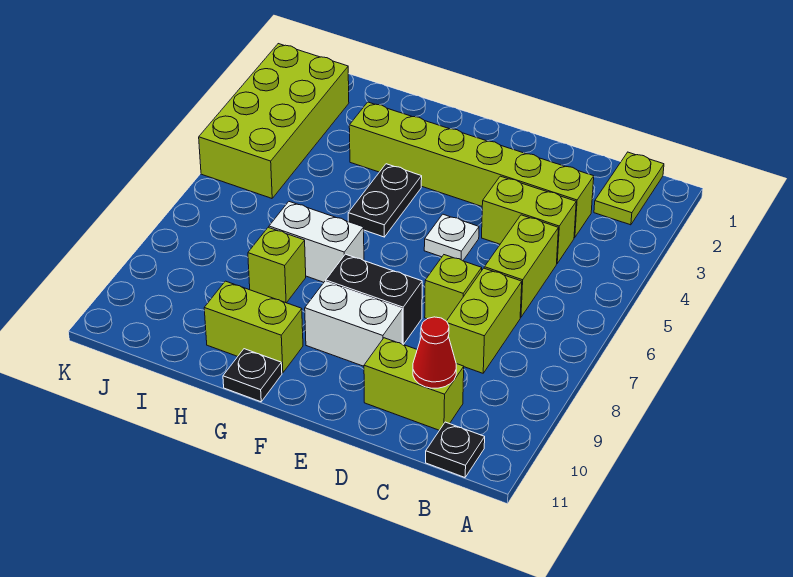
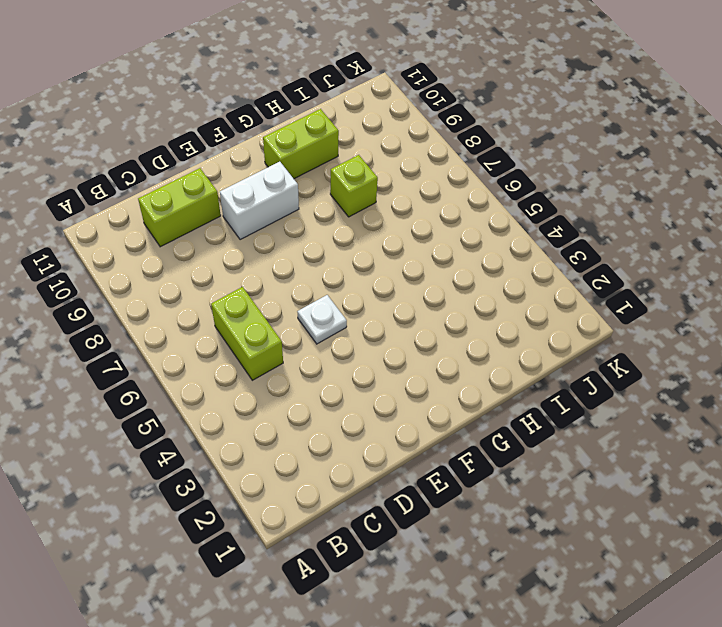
none -> lime 1x2 plate [594,152,664,225]
none -> black 1x1 plate [426,422,485,477]
none -> lime 1x6 brick [349,102,594,238]

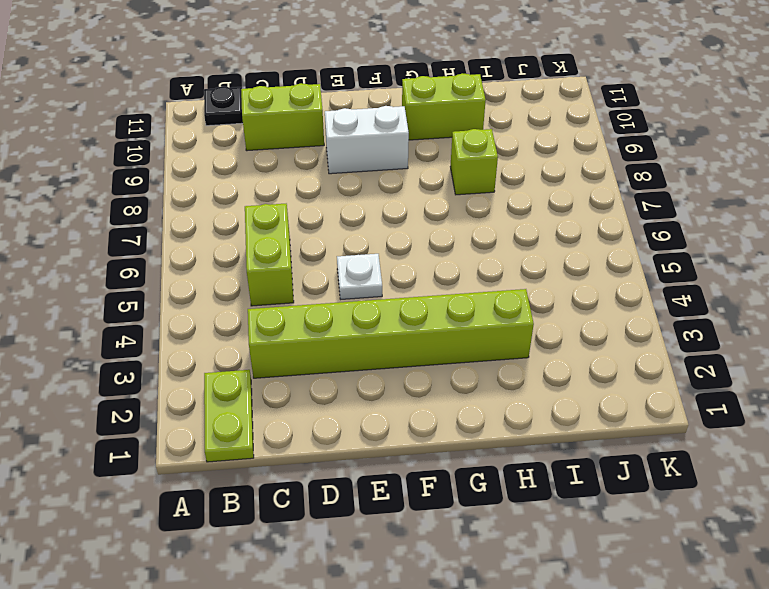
none -> lime 1x2 brick [482,176,576,263]
none -> lime 1x2 brick [447,268,522,373]
none -> lime 1x1 brick [425,255,482,321]

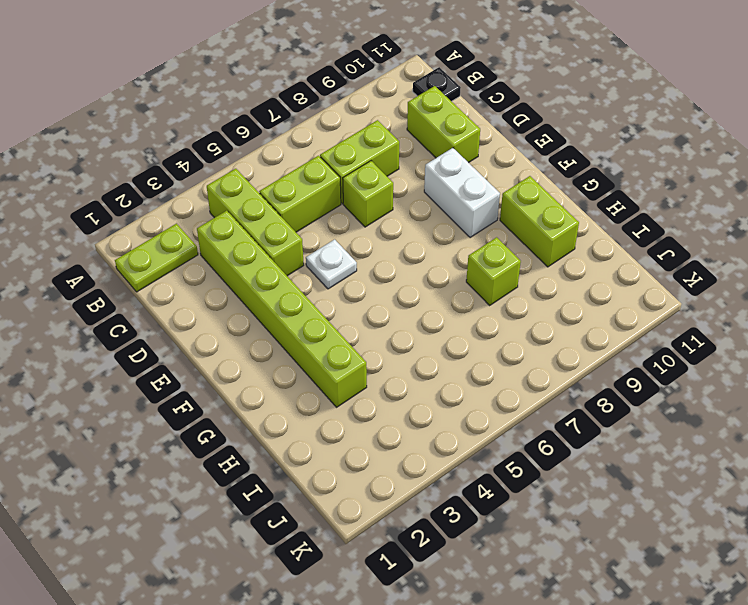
lime 1x3 brick [207,169,304,276] -> lime 1x2 brick [482,176,576,263]
none -> black 1x2 brick [326,254,422,345]
none -> black 1x2 plate [348,164,422,237]
none -> white 1x2 brick [269,202,364,282]

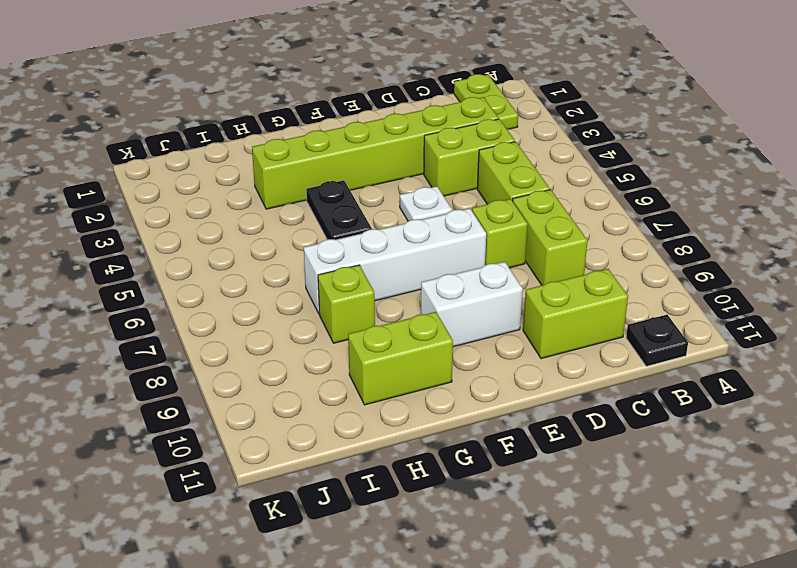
white 1x4 brick [304,208,486,314] -> white 1x2 brick [269,202,364,282]
none -> black 1x2 brick [326,254,422,345]
none -> black 1x1 plate [223,349,282,402]
none -> lime 2x4 brick [199,44,349,198]

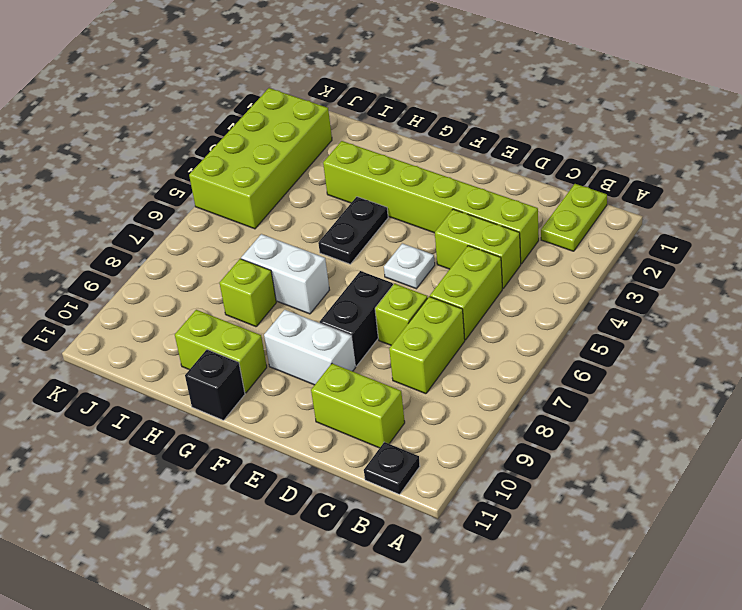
black 1x2 brick [320,271,393,366] -> black 1x2 brick turned to [326,254,422,345]
black 1x1 brick [185,350,245,420] -> black 1x1 plate [223,349,282,402]
none -> red 1x1 cone [413,317,456,388]

